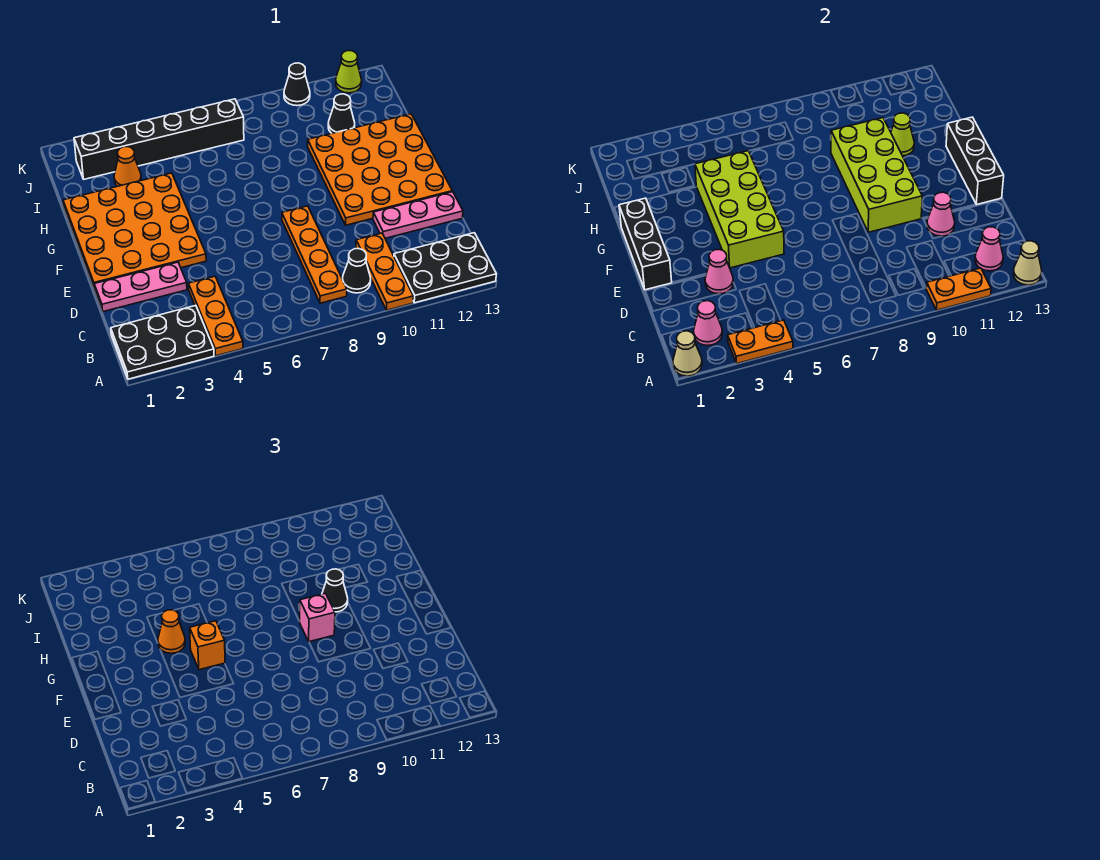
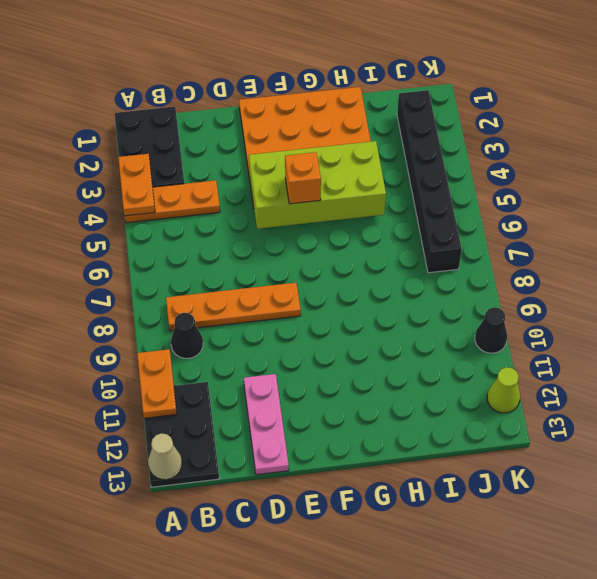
none -> orange 1x3 plate [356,233,413,310]
none -> pink 1x3 plate [94,262,187,312]
none -> orange 4x4 plate [308,114,452,225]
none -> orange 1x1 cone [114,147,141,186]

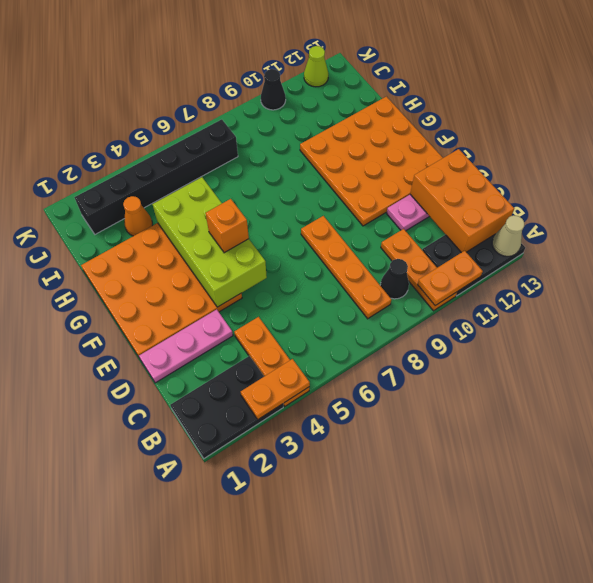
orange 2x3 brick [410,149,514,253] -> pink 1x1 cone [975,227,1003,271]
none -> black 1x1 cone [328,94,355,133]
none -> tan 1x1 cone [673,331,702,376]
none -> pink 1x1 cone [694,301,722,345]
none -> pink 1x1 cone [705,249,733,294]

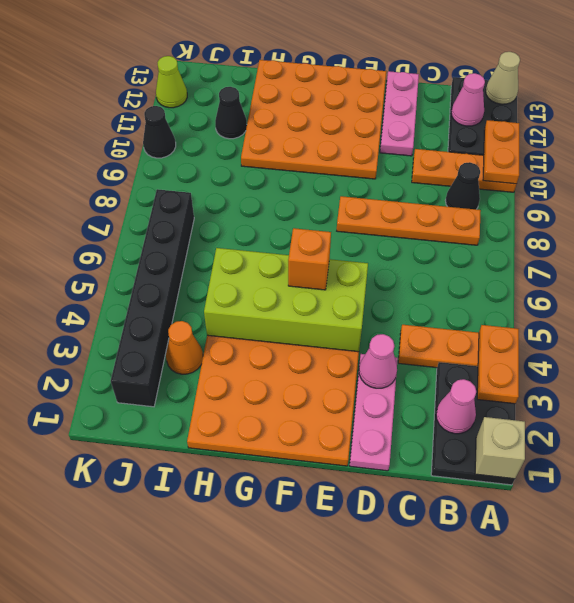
tan 1x1 brick [475,417,525,479] -> tan 1x1 cone [673,331,702,376]
none -> pink 1x1 cone [927,192,955,236]
none -> black 1x3 brick [619,198,672,290]
none -> lime 2x4 brick [831,118,922,232]
none -> black 1x3 brick [946,117,1004,205]

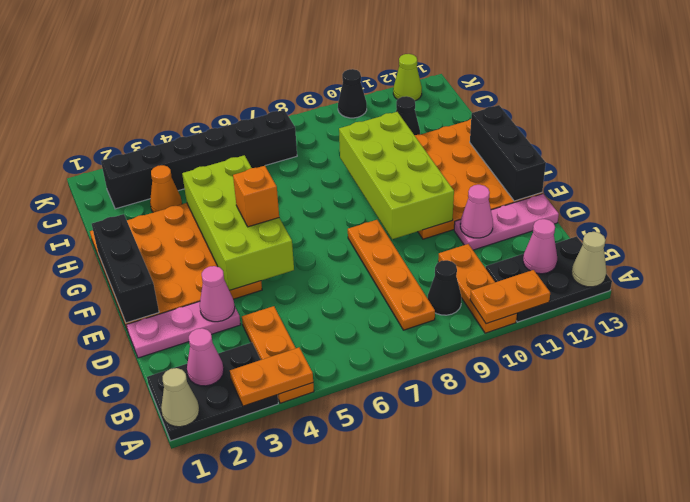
none -> lime 1x1 cone [891,113,914,156]
none -> pink 1x1 brick [300,593,335,642]
none -> orange 1x1 cone [158,610,185,653]
none -> black 1x1 cone [322,569,348,612]

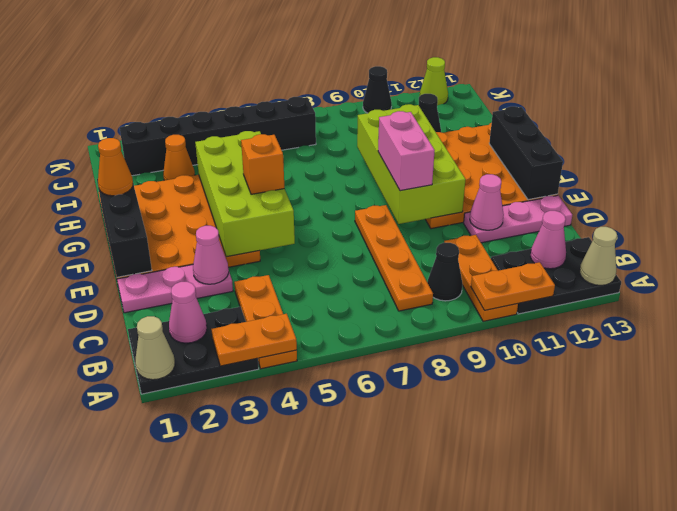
pink 1x2 brick [378,111,435,191] -> pink 1x1 brick [300,593,335,642]
orange 1x1 cone [98,138,133,196] -> orange 1x1 cone moved to [158,610,185,653]
none -> lime 1x1 cone [891,113,914,156]
none -> black 1x1 cone [322,569,348,612]

